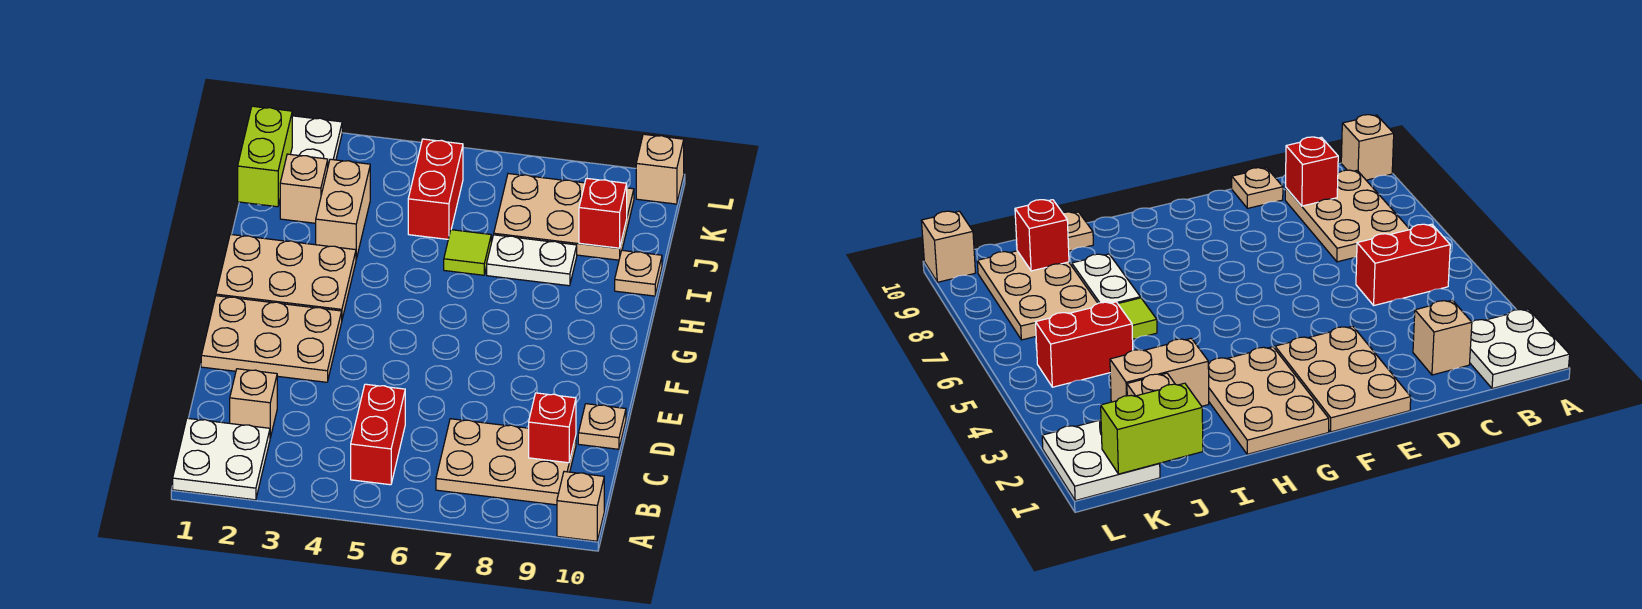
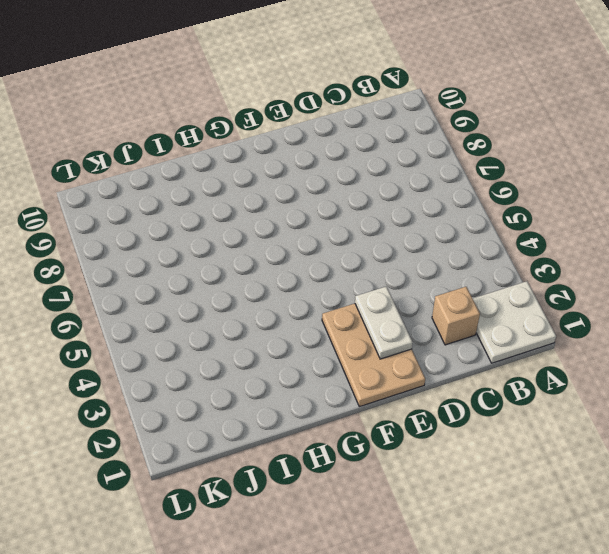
white 1x2 plate [355,287,413,359] -> white 1x2 plate moved to [487,235,577,286]
none -> tan 1x1 brick [557,472,604,541]
none -> red 1x2 brick [351,384,405,485]
none -> tan 2x3 plate [436,419,576,505]

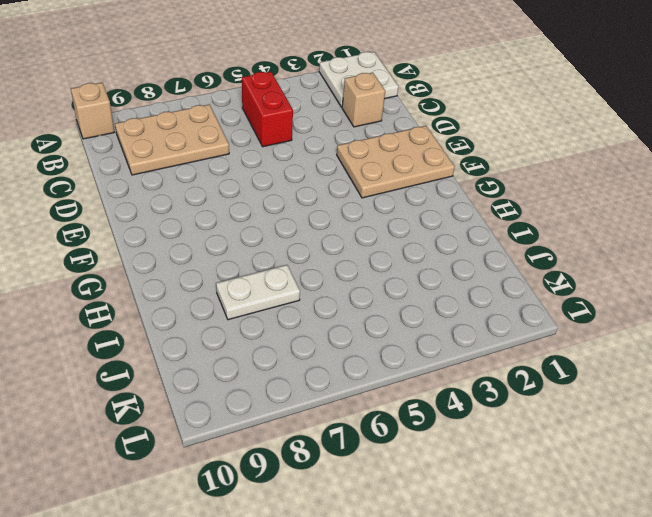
none -> tan 1x1 plate [578,404,626,449]
none -> tan 2x3 plate [216,234,356,319]
none -> tan 1x2 brick [316,159,370,259]

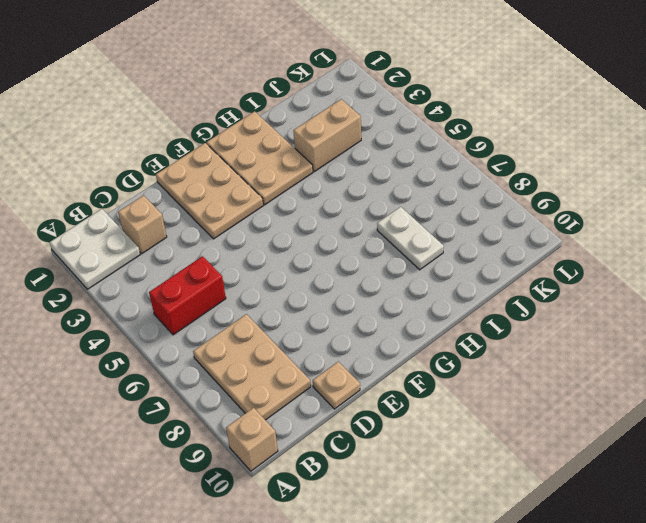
none -> lime 1x1 tile [444,230,491,275]
none -> tan 1x1 plate [615,250,662,296]
none -> tan 1x1 brick [280,154,328,223]

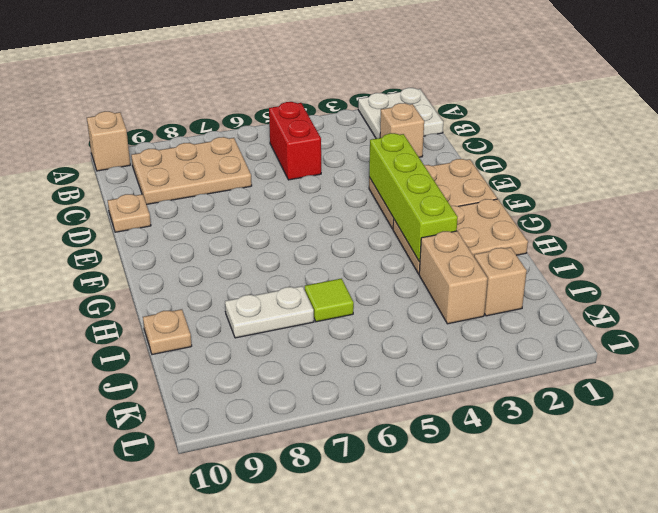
lime 1x4 brick [369,133,458,262] -> none
none -> red 1x2 brick [408,139,463,239]
none -> tan 2x3 plate [494,174,634,260]
none -> white 2x2 plate [291,116,342,165]

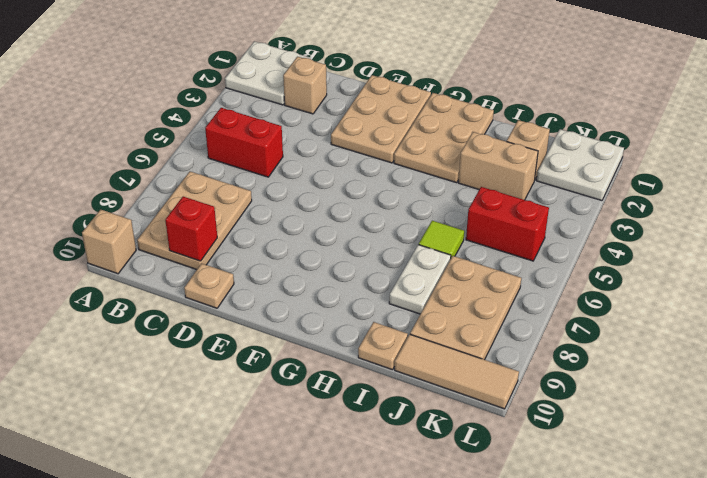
tan 1x3 tile [395,334,519,409] -> tan 1x1 brick [636,134,684,204]
none -> lime 1x2 brick [238,106,292,207]
none -> red 1x1 brick [579,178,627,248]

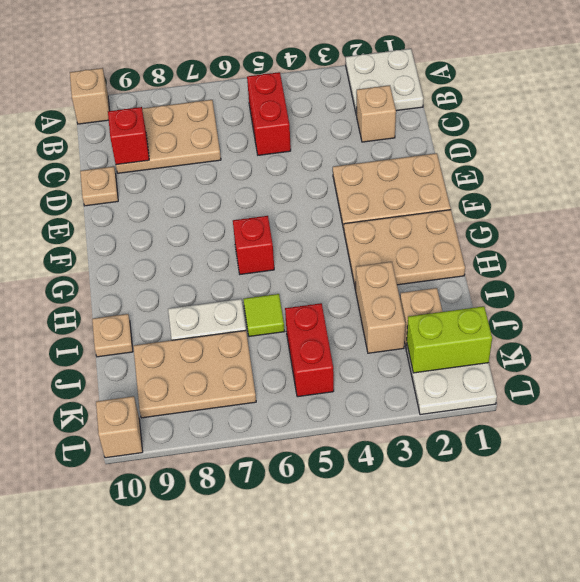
red 1x1 brick [233,216,274,274] -> red 1x1 brick moved to [579,178,627,248]
lime 1x2 brick [407,306,492,373] -> lime 1x2 brick turned to [238,106,292,207]

